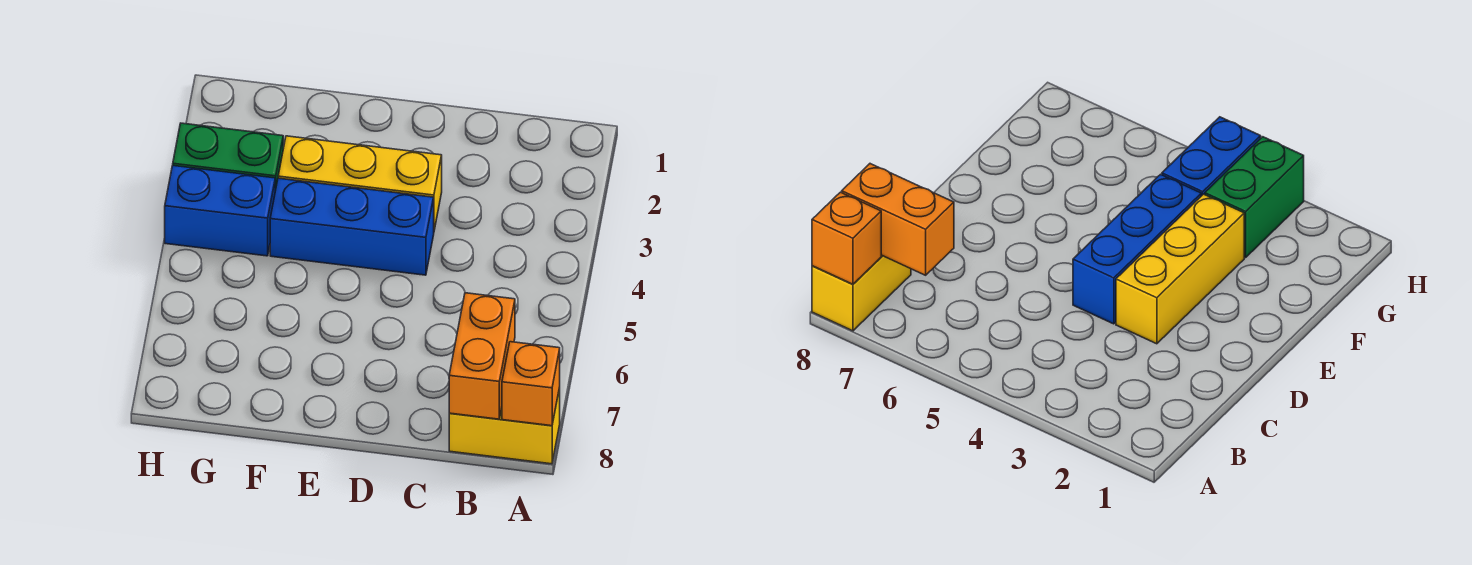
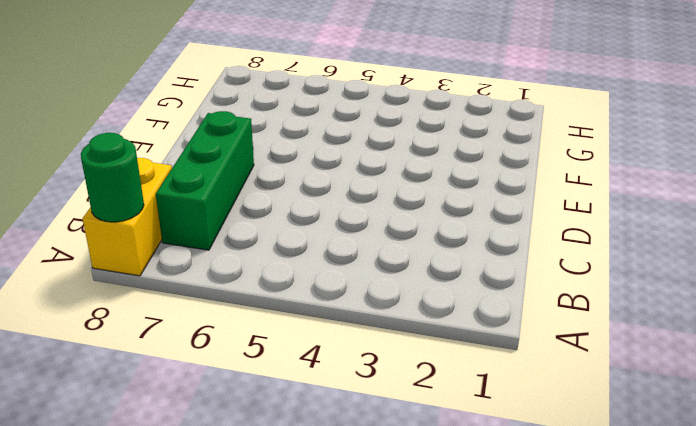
green 1x1 round brick [81,133,144,222] -> orange 1x1 brick [502,342,560,426]
green 1x3 brick [156,111,254,250] -> none
none -> yellow 1x3 brick [278,136,442,230]
none -> blue 1x3 brick [270,178,434,275]

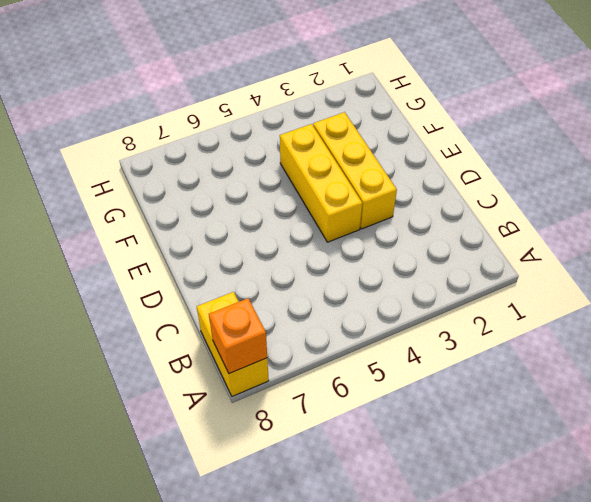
yellow 1x3 brick [280,124,362,242] -> blue 1x3 brick [270,178,434,275]
none -> green 1x2 brick [173,123,283,191]
none -> blue 1x2 brick [165,165,275,256]

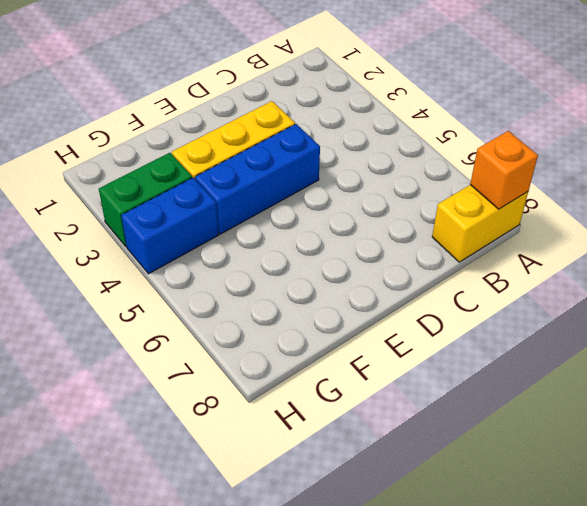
none -> orange 1x2 brick [449,293,515,419]

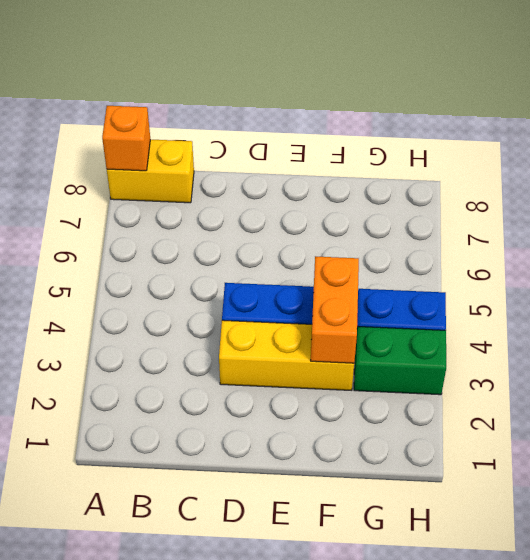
orange 1x2 brick [311,256,359,363] -> orange 1x2 brick moved to [449,293,515,419]

